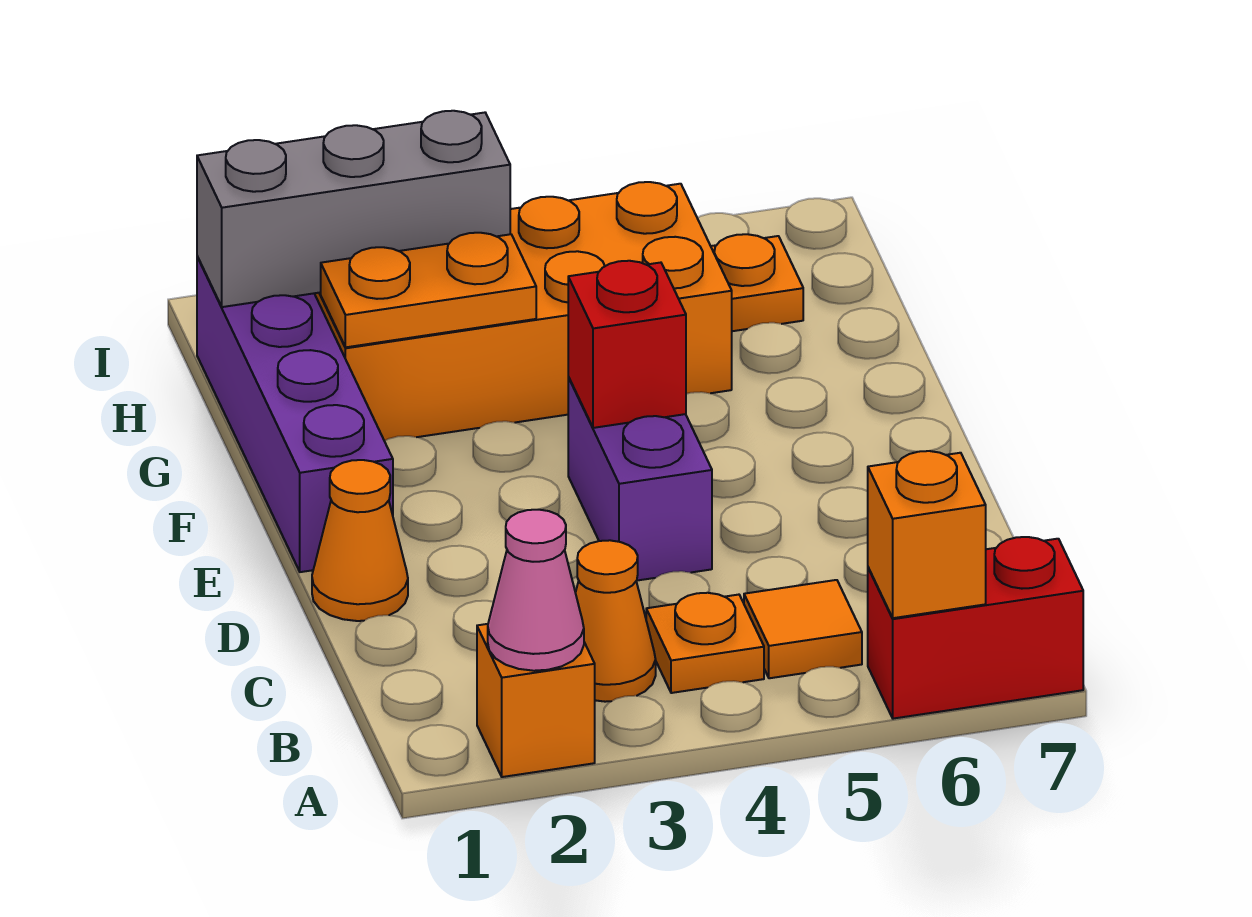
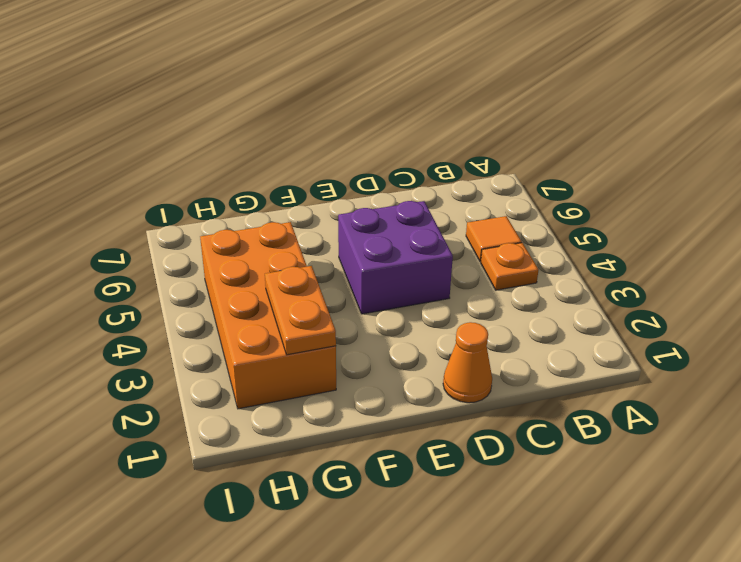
purple 2x2 brick [338,201,453,314] -> purple 1x2 brick [568,377,712,581]
none -> orange 1x1 brick [477,624,595,777]
none -> red 1x2 brick [868,537,1083,719]
none -> orange 1x1 cone [576,540,656,702]

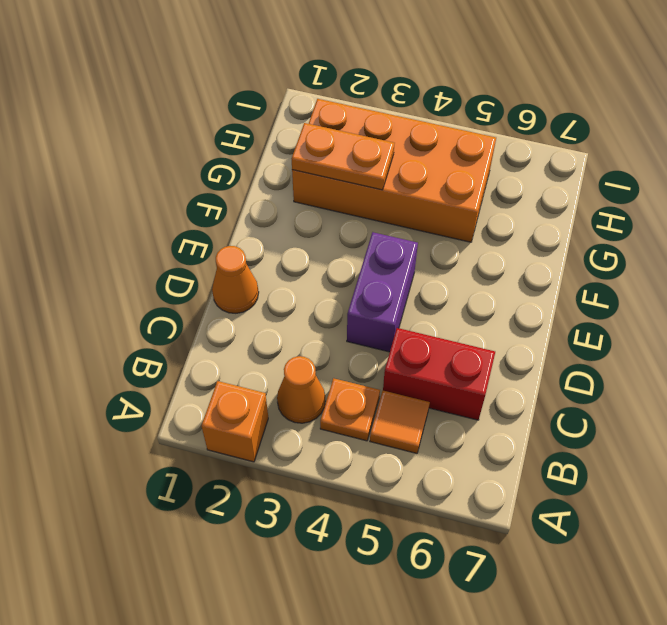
red 1x2 brick [383,328,495,420] -> red 1x2 brick moved to [868,537,1083,719]
none -> purple 1x4 brick [197,256,393,572]
none -> orange 1x1 plate [711,234,803,331]
none -> pink 1x1 cone [488,510,584,671]

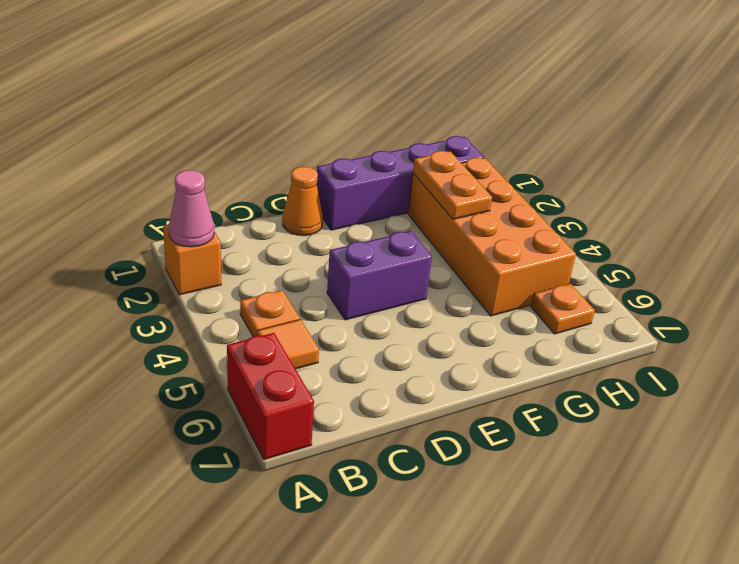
none -> orange 1x1 cone [576,540,656,702]
none -> orange 1x1 brick [868,451,986,618]
none -> red 1x1 brick [568,261,686,428]

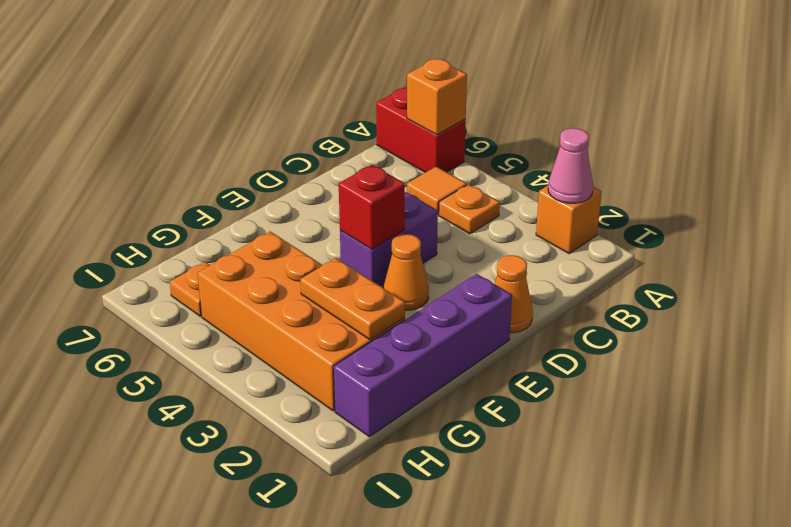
orange 1x1 cone [384,234,429,310] -> orange 1x1 cone moved to [576,540,656,702]
none -> grey 1x3 brick [197,111,510,307]

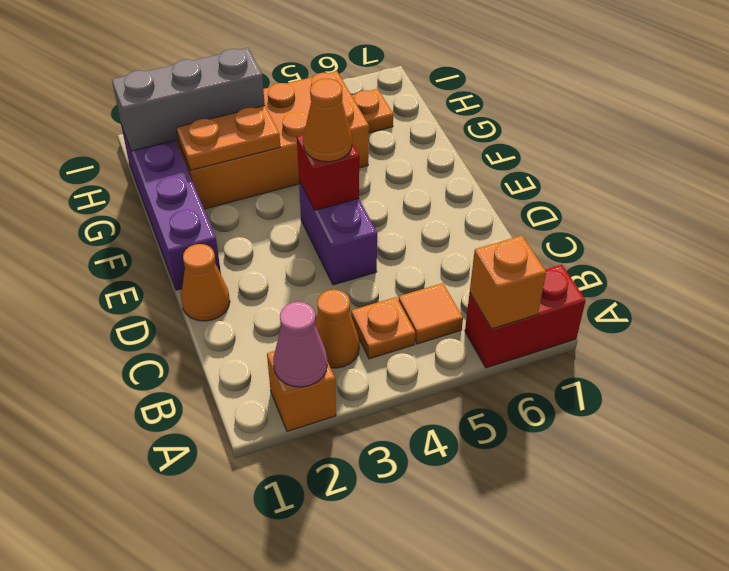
orange 1x1 cone [303,79,352,162] -> none

